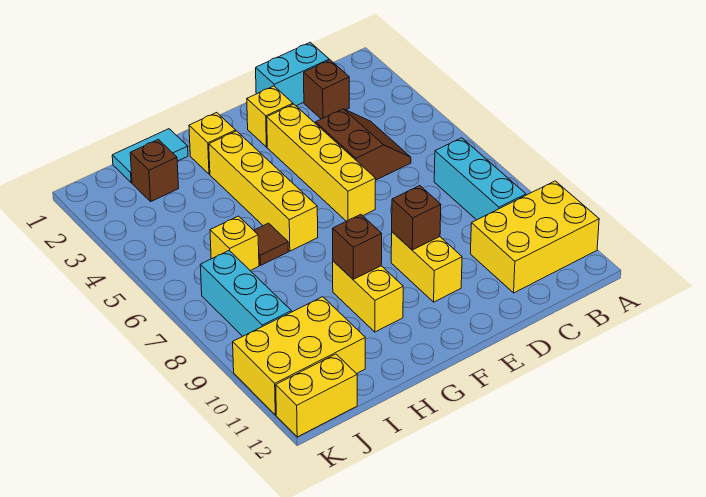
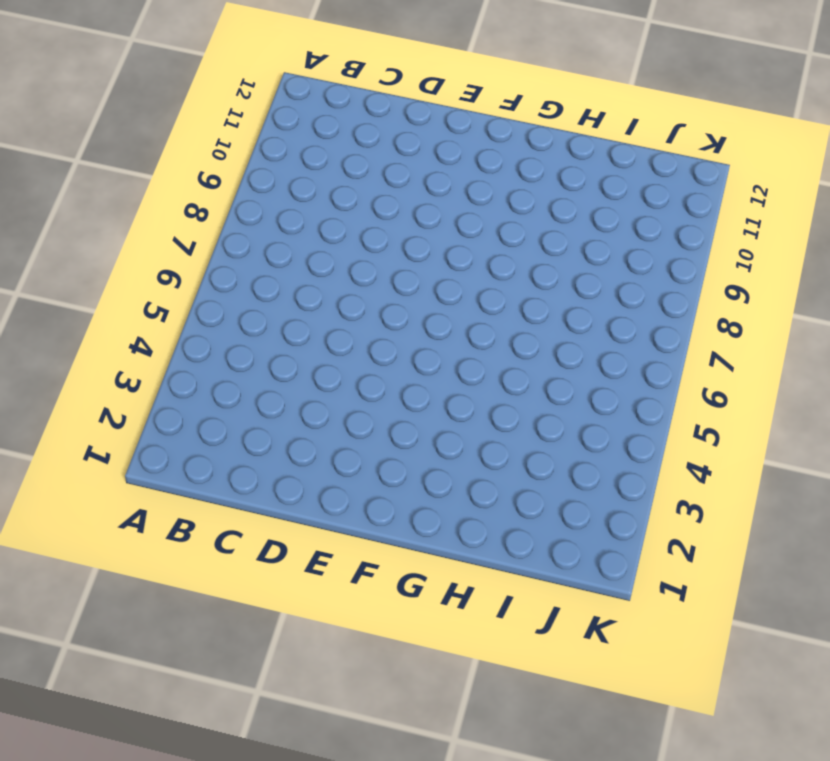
none -> yellow 2x3 brick [470,181,599,293]
none -> cyan 1x3 brick [434,138,526,220]
none -> cyan 1x2 brick [256,42,329,106]

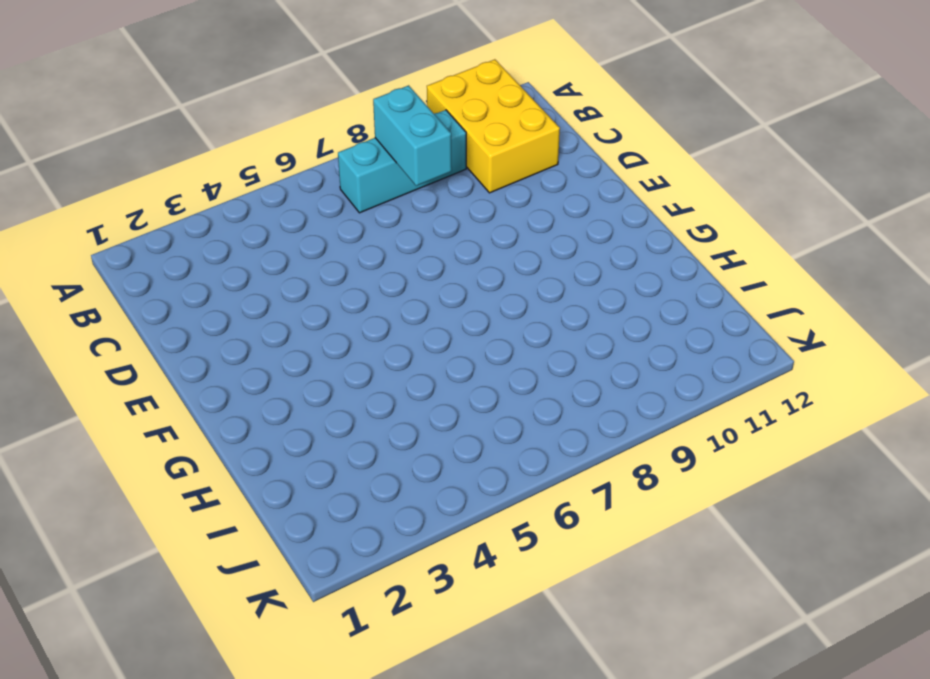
cyan 1x2 brick [373,85,452,186] -> cyan 1x2 brick moved to [256,42,329,106]
none -> brown 1x1 brick [304,60,349,119]
none -> brown 2x2 slope [316,109,411,180]
none -> yellow 1x1 brick [247,86,293,147]

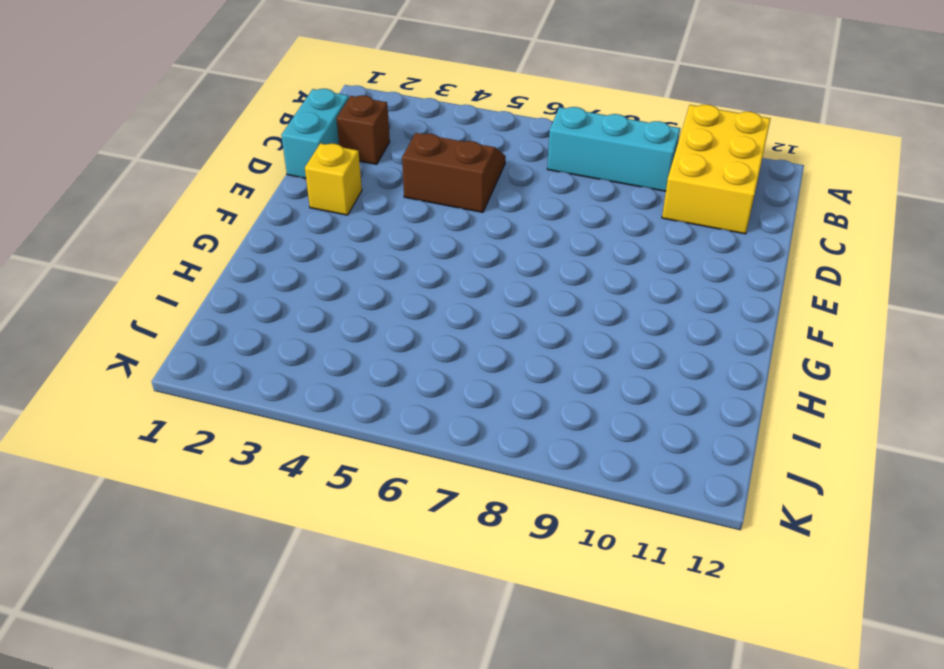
none -> yellow 1x4 brick [267,104,376,221]
none -> yellow 1x2 brick [391,232,462,302]
none -> yellow 1x1 brick [189,113,236,174]

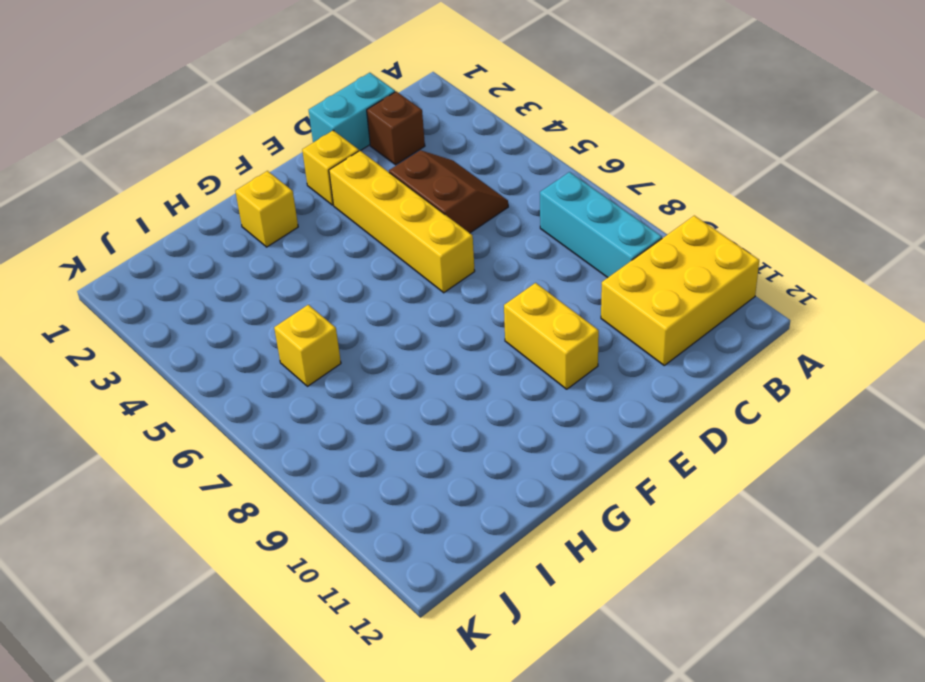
none -> yellow 1x4 brick [209,131,318,251]
none -> yellow 1x2 brick [333,261,403,332]
none -> cyan 1x2 tile [112,129,188,183]

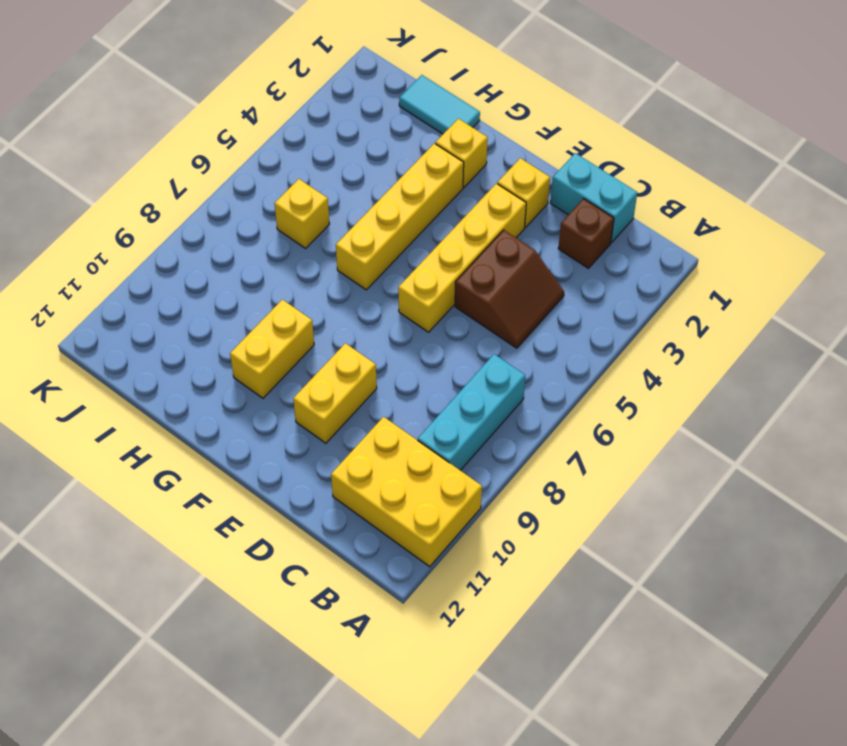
none -> brown 1x1 tile [254,223,288,266]
none -> brown 1x1 brick [130,139,179,201]
none -> yellow 2x3 brick [233,297,365,415]

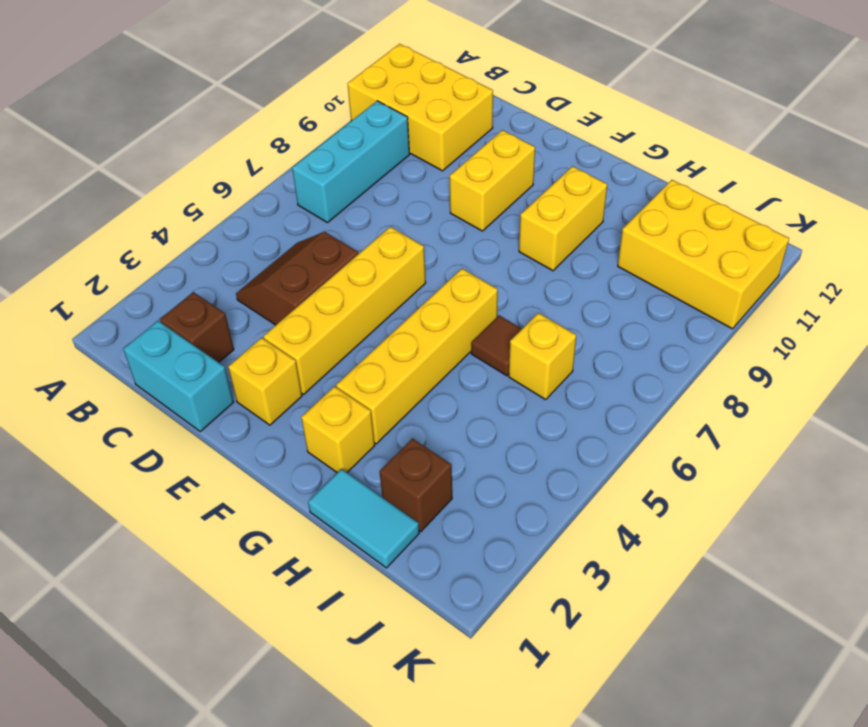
none -> cyan 1x3 brick [200,251,292,336]
none -> yellow 1x2 brick [276,354,357,437]
none -> brown 1x1 brick [392,186,441,250]

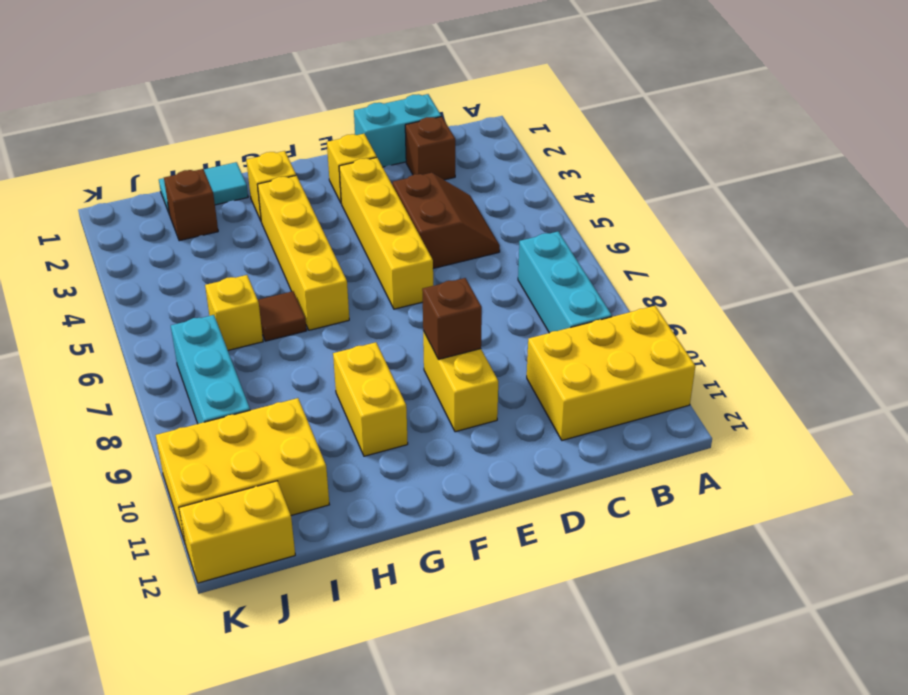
none -> brown 1x1 brick [333,214,382,279]

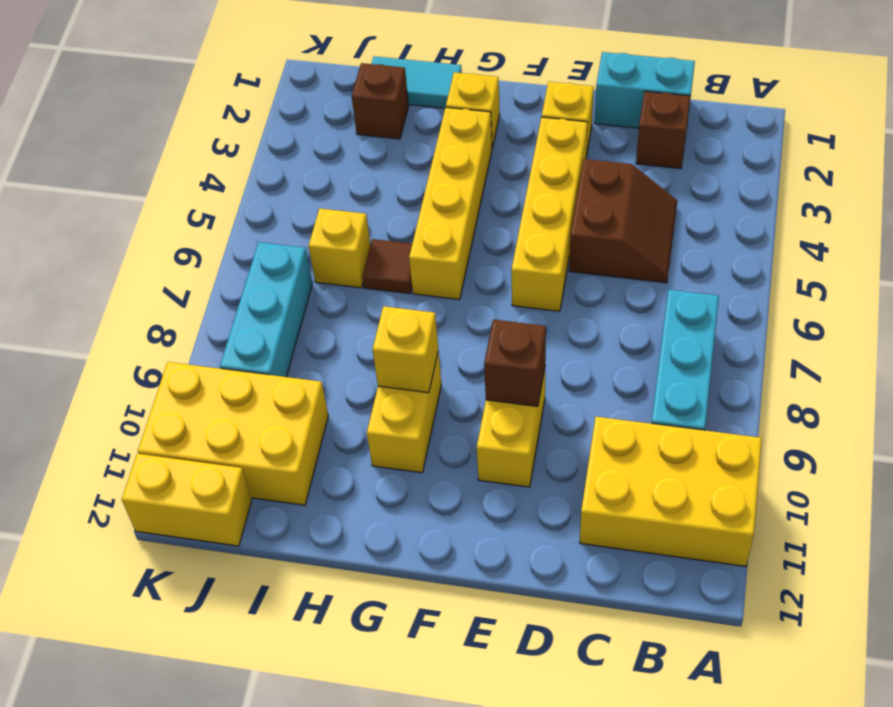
yellow 1x1 brick [373,306,438,393] -> brown 1x1 brick [333,214,382,279]

